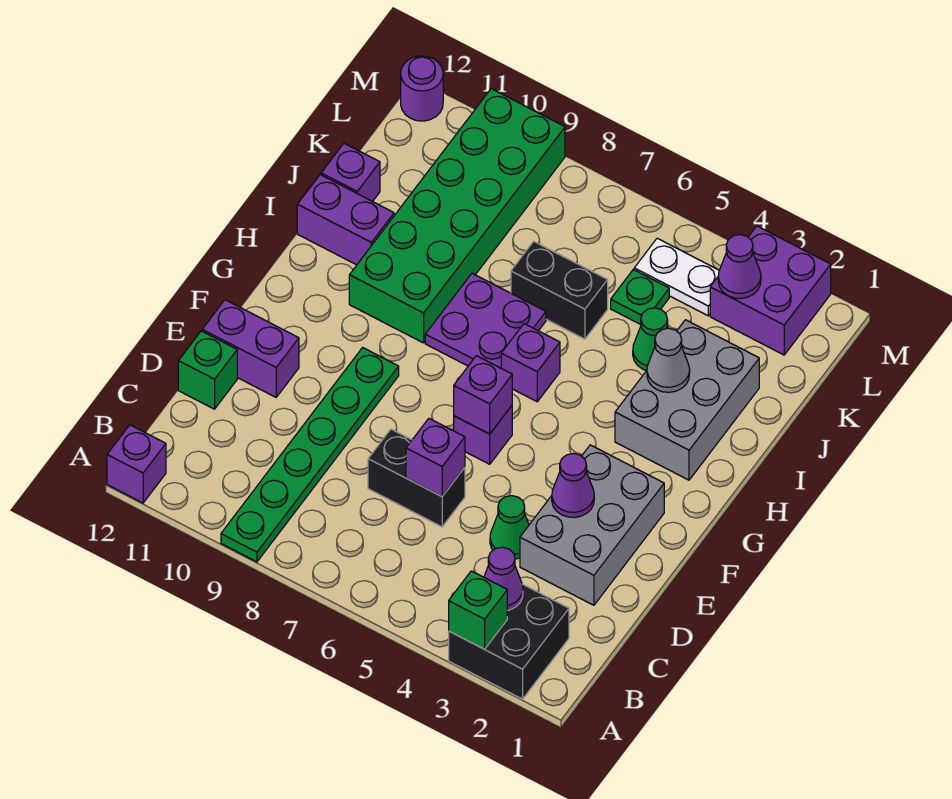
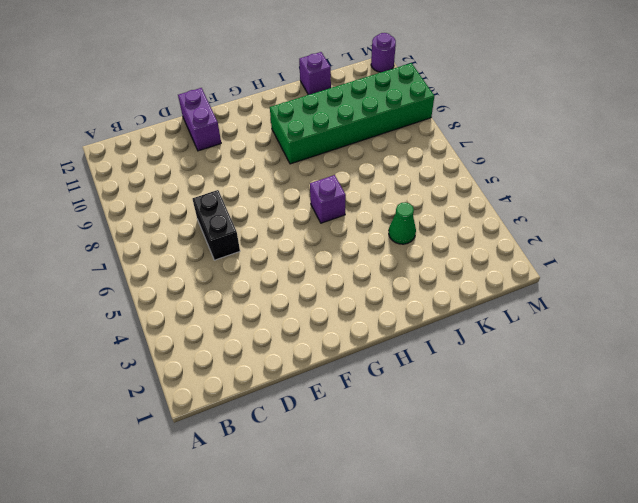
none -> black 2x2 brick [449,584,569,699]
none -> green 1x6 plate [221,348,399,562]
none -> purple 1x1 brick [107,425,166,503]

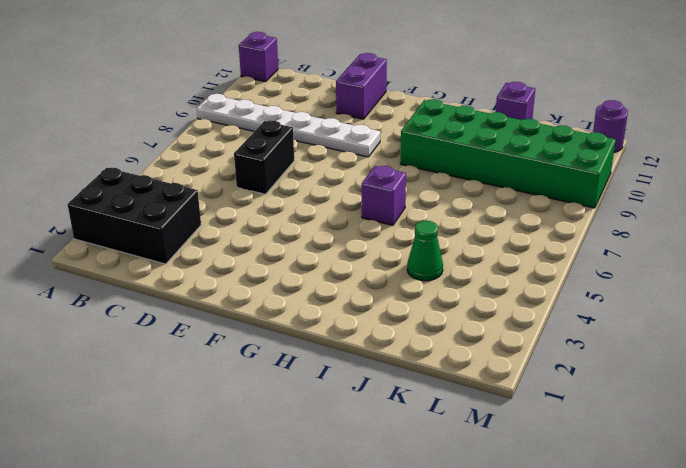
black 2x3 brick [68,168,201,264] -> black 2x2 brick [449,584,569,699]
white 1x6 plate [197,94,380,157] -> green 1x6 plate [221,348,399,562]
none -> grey 2x3 brick [520,445,664,605]
none -> green 1x1 cone [490,496,529,559]
none -> green 1x1 brick [178,331,237,409]

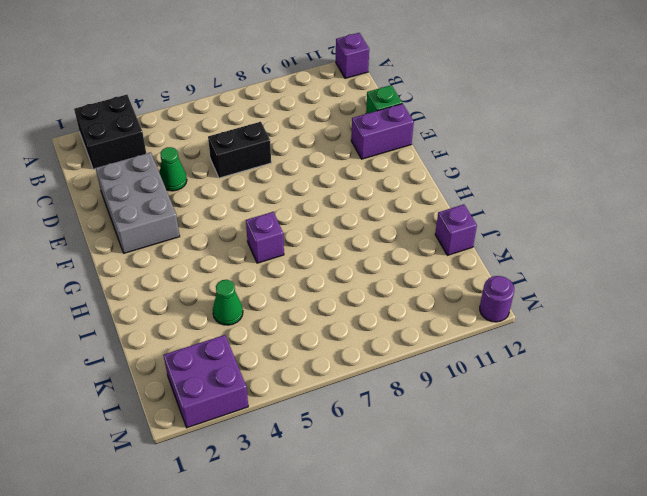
none -> green 1x6 plate [221,348,399,562]
none -> purple 1x1 brick [454,406,512,464]
none -> grey 2x3 brick [615,320,759,480]

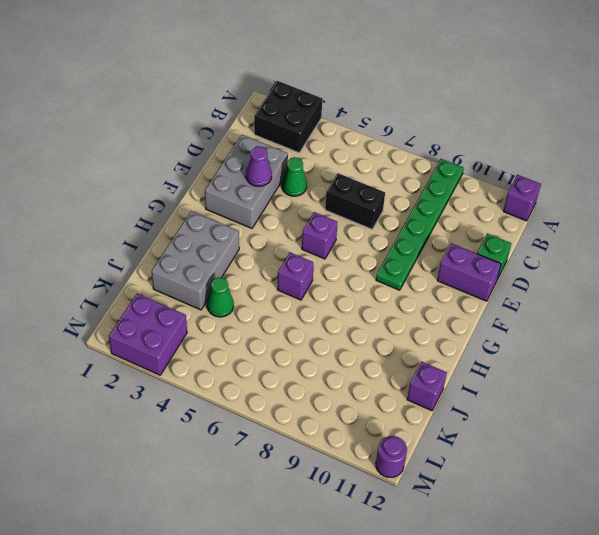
none -> purple 2x2 plate [425,274,546,368]
none -> green 2x6 brick [349,89,565,343]
none -> purple 1x2 brick [297,175,394,265]

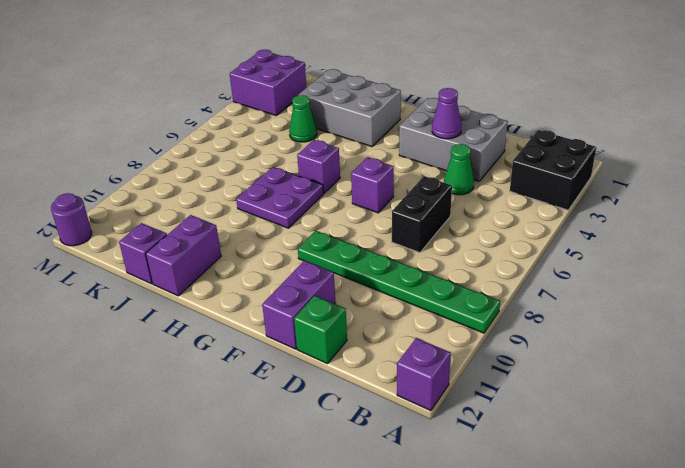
none -> green 2x6 brick [349,89,565,343]
none -> black 1x2 brick [511,241,608,339]
none -> green 1x1 plate [611,270,669,324]

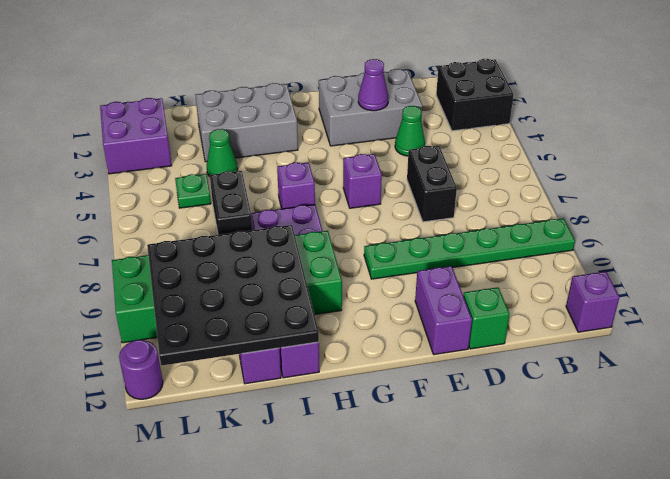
black 4x4 plate [147,225,319,366] -> none
none -> white 1x2 plate [634,238,719,316]
none -> green 1x1 brick [449,571,507,649]
none -> purple 1x1 cone [484,547,523,611]

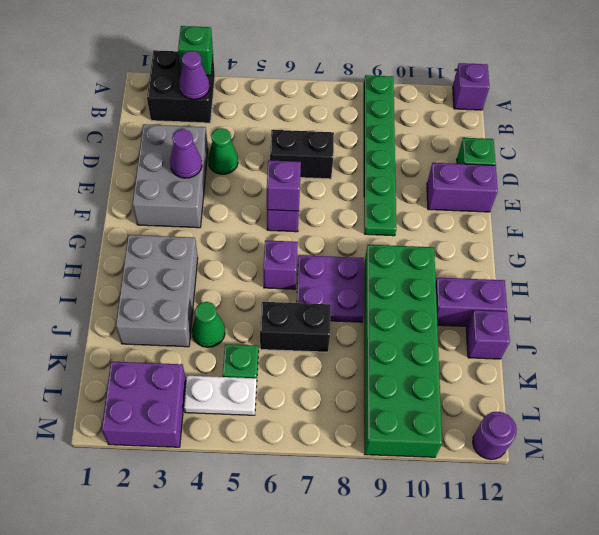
none -> purple 1x1 brick [406,419,465,496]
none -> grey 1x1 cone [647,328,690,392]
none -> purple 1x1 cone [718,235,761,299]

